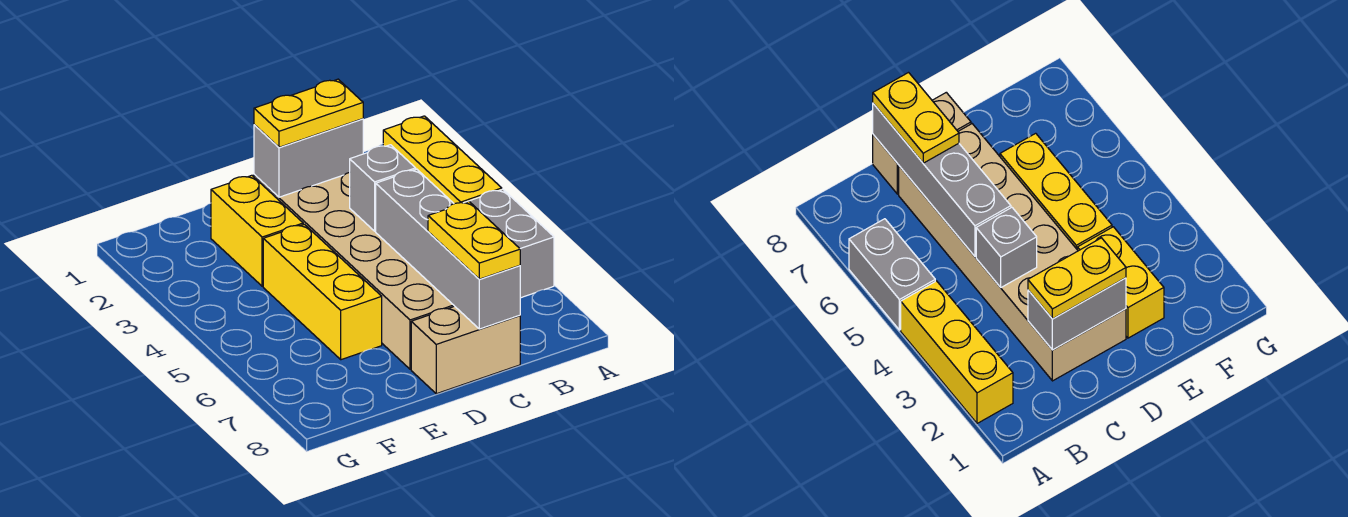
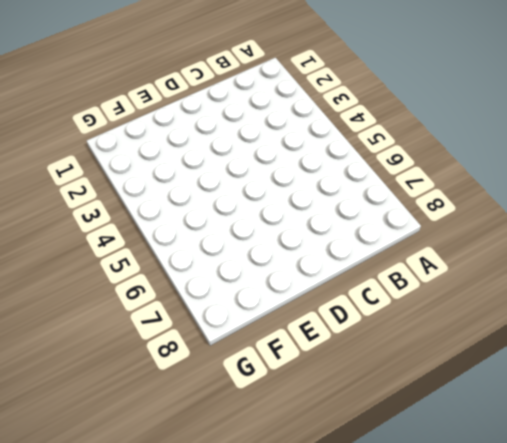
none -> yellow 1x3 brick [383,116,502,204]
none -> grey 1x2 brick [464,189,554,298]

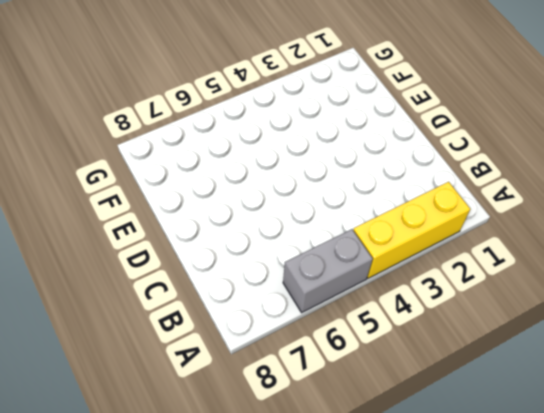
none -> tan 2x6 brick [254,172,454,369]
none -> tan 1x2 brick [411,306,520,394]

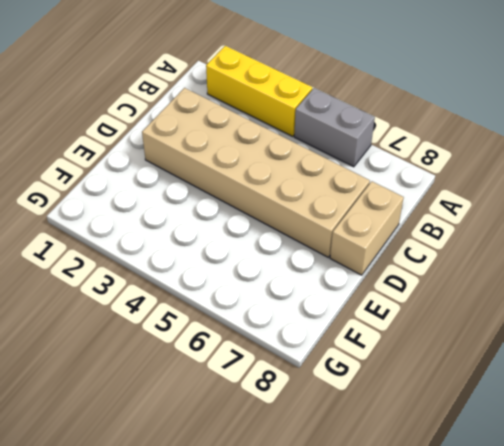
none -> yellow 1x2 brick [211,175,303,286]
none -> yellow 1x3 brick [263,224,382,360]

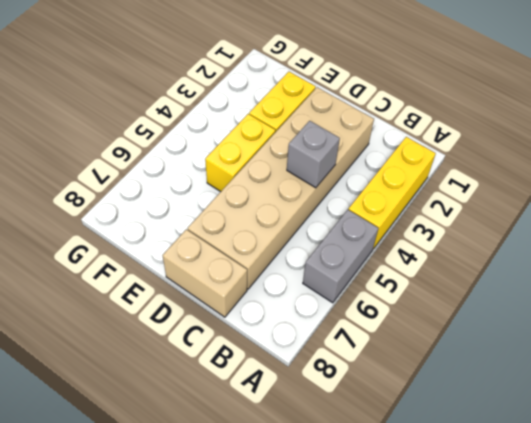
yellow 1x2 brick [205,114,276,192] -> yellow 1x3 brick [263,224,382,360]
none -> grey 1x2 brick [254,119,363,197]
none -> grey 1x4 brick [376,169,520,329]

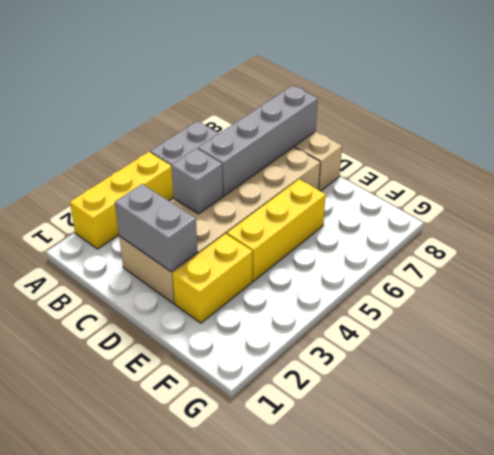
none -> yellow 1x2 plate [254,79,363,147]
none -> yellow 1x2 plate [428,202,520,279]

